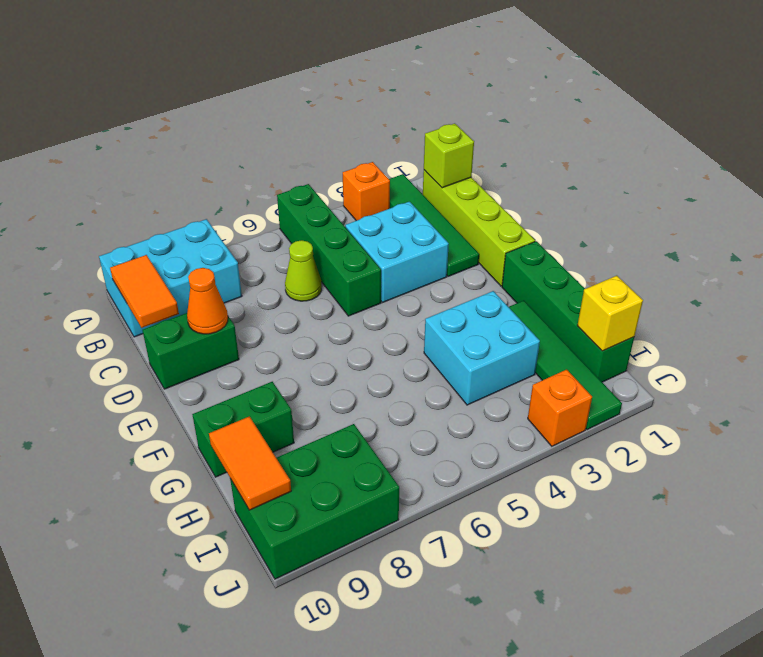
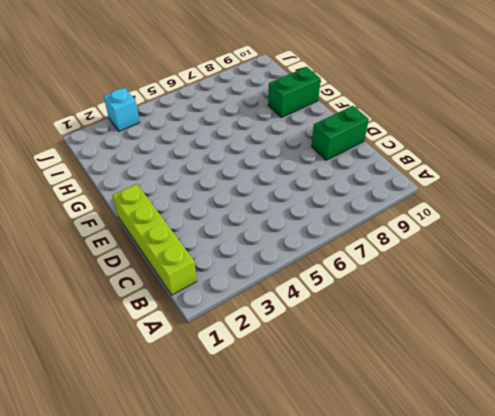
cyan 1x1 brick [104,88,140,131] -> orange 1x1 brick [528,370,592,446]
none -> green 1x4 tile [389,174,479,276]
none -> orange 1x1 brick [343,162,390,221]
none -> green 1x4 brick [277,184,381,316]

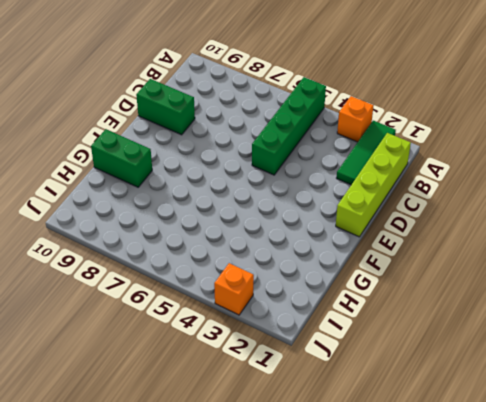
green 1x3 tile [337,121,396,185] -> green 1x4 tile [389,174,479,276]
none -> cyan 2x3 brick [99,219,242,337]
none -> cyan 2x2 brick [345,202,449,303]
none -> lime 1x1 cone [285,240,322,301]

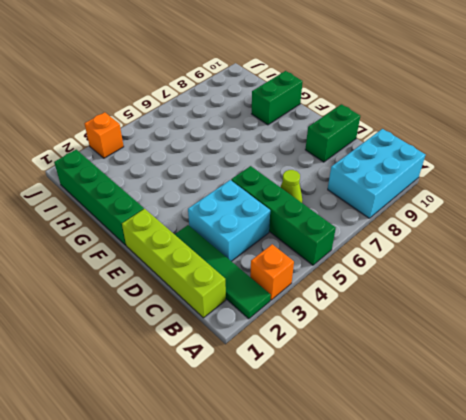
none -> green 1x4 tile [509,301,622,430]
none -> cyan 2x2 brick [424,291,540,405]
none -> green 2x3 brick [230,424,399,579]

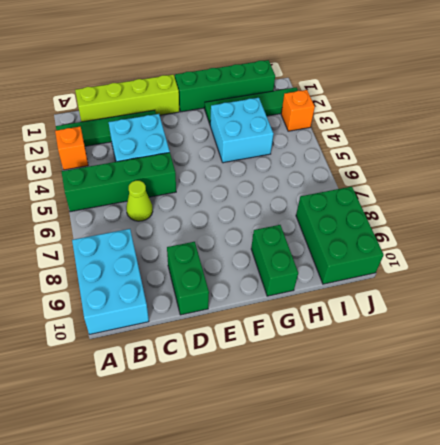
none -> lime 1x1 brick [424,124,474,188]
none -> orange 1x2 tile [110,255,179,328]
none -> orange 1x1 cone [187,268,228,334]

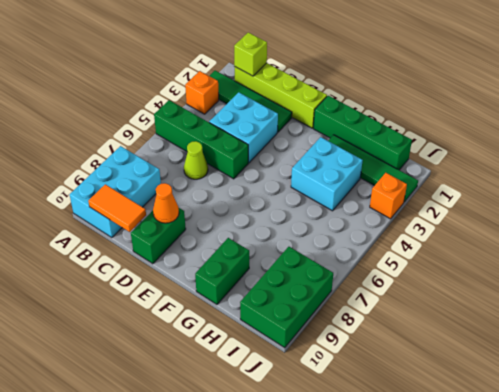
none -> orange 1x2 tile [209,416,291,510]
none -> yellow 1x1 brick [577,276,643,351]

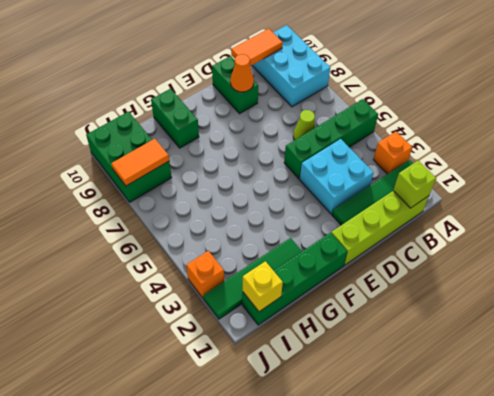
orange 1x2 tile [111,139,169,186] -> orange 1x2 tile moved to [209,416,291,510]
none -> cyan 2x2 brick [424,291,540,405]

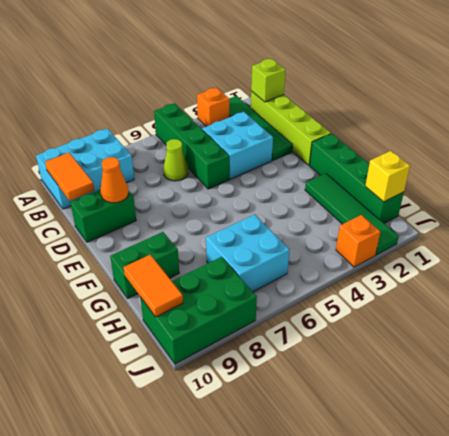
cyan 2x2 brick [206,215,290,292] -> cyan 2x2 brick moved to [424,291,540,405]

